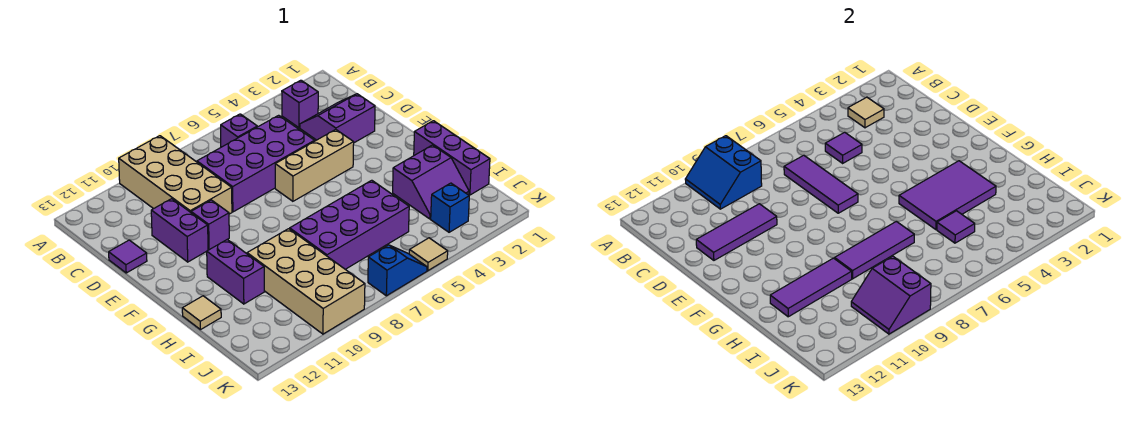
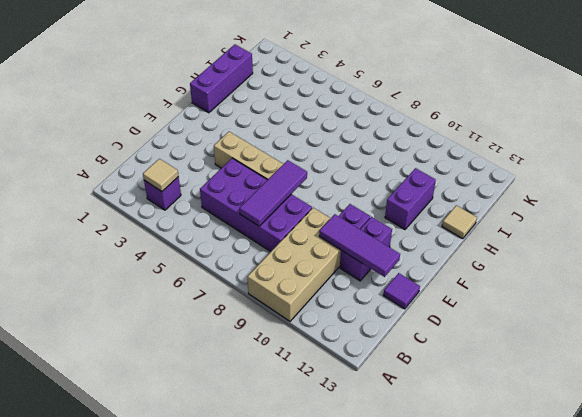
none -> purple 1x1 brick [221,114,257,147]
none -> purple 2x2 slope [300,94,375,143]
none -> purple 2x2 slope [393,145,469,219]

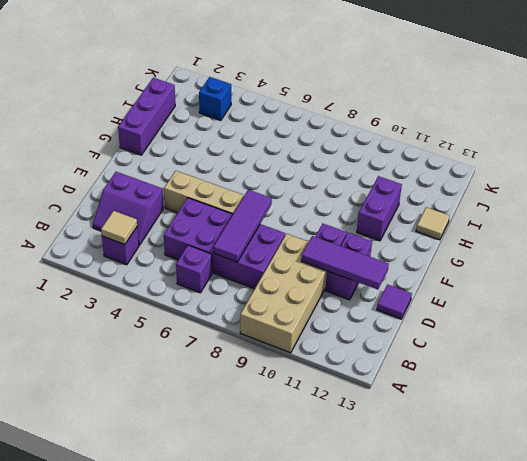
none -> purple 2x2 slope [393,145,469,219]
none -> purple 2x4 brick [290,180,409,269]
none -> tan 2x4 brick [247,229,365,334]

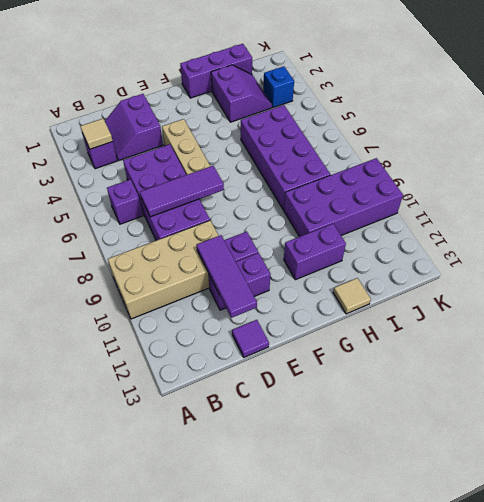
purple 2x4 brick [284,158,403,237] -> tan 2x4 brick [247,229,365,334]
none -> tan 1x1 tile [409,238,448,271]
none -> blue 1x2 slope [368,245,427,296]
none -> blue 2x2 slope [685,136,762,209]

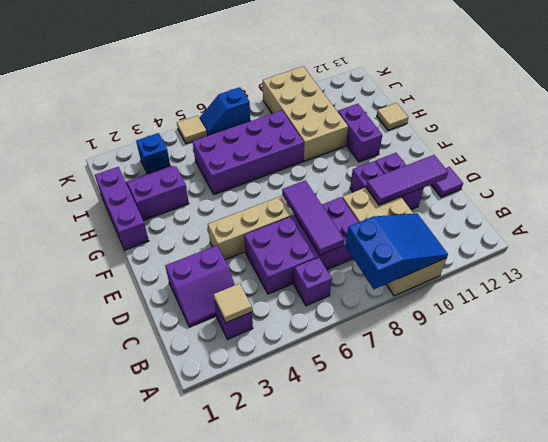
blue 2x3 slope [345,213,448,289] -> blue 2x2 slope [685,136,762,209]
none -> purple 1x1 tile [825,132,862,163]
none -> purple 2x3 tile [899,161,996,230]
none -> purple 1x3 tile [835,221,914,279]

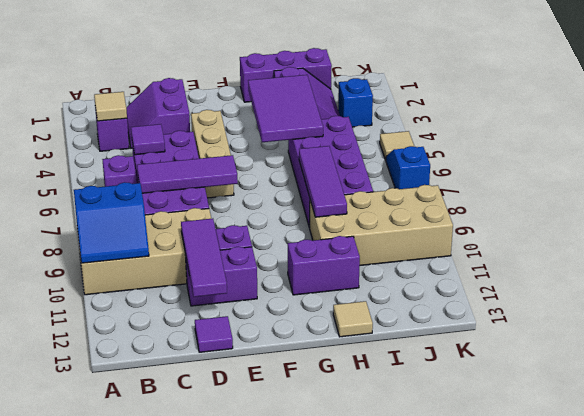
none -> purple 1x3 tile [770,258,852,317]
none -> purple 1x1 tile [937,211,975,243]
none -> purple 2x2 slope [851,256,931,334]

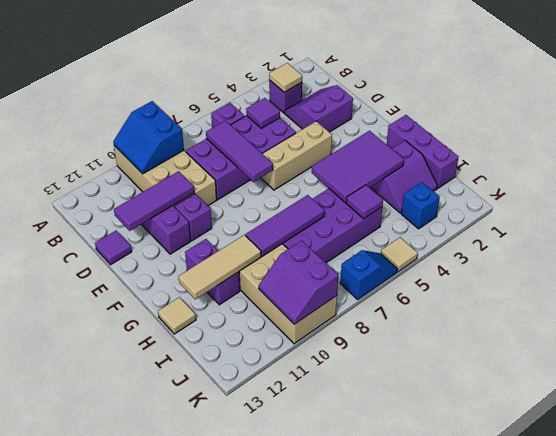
tan 1x3 tile [178,235,261,299] -> purple 1x3 tile [770,258,852,317]

